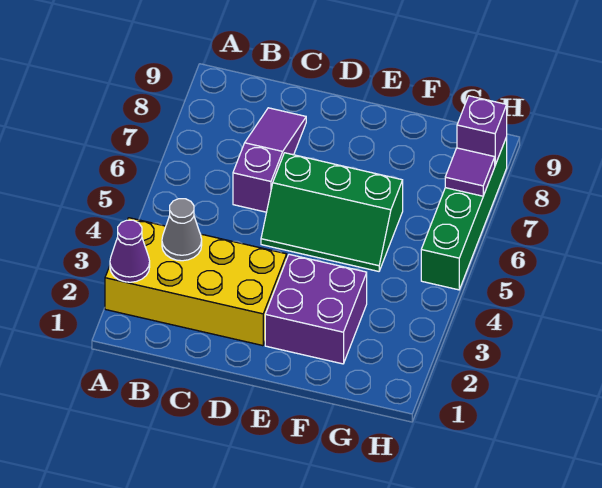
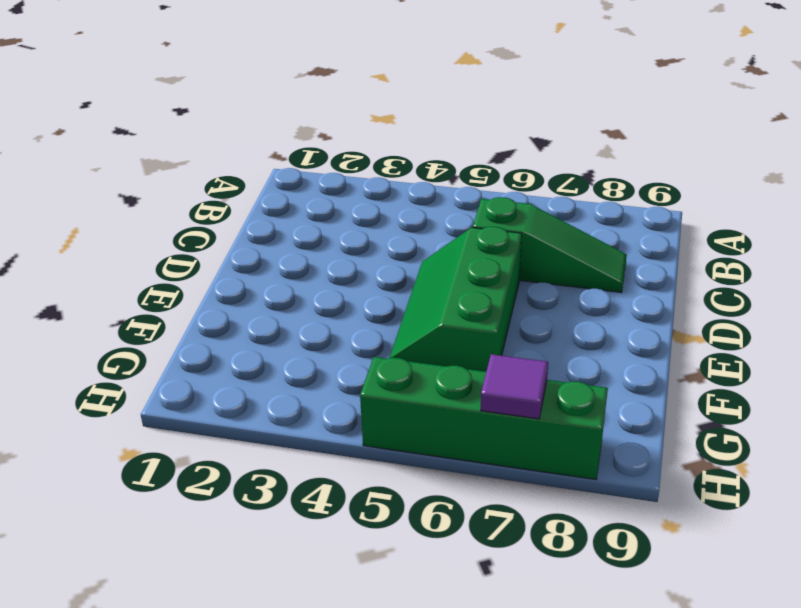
green 1x3 slope [473,197,627,293] -> purple 1x3 slope [233,108,306,212]
none -> yellow 2x4 brick [105,218,287,346]
none -> purple 2x2 brick [265,254,367,364]

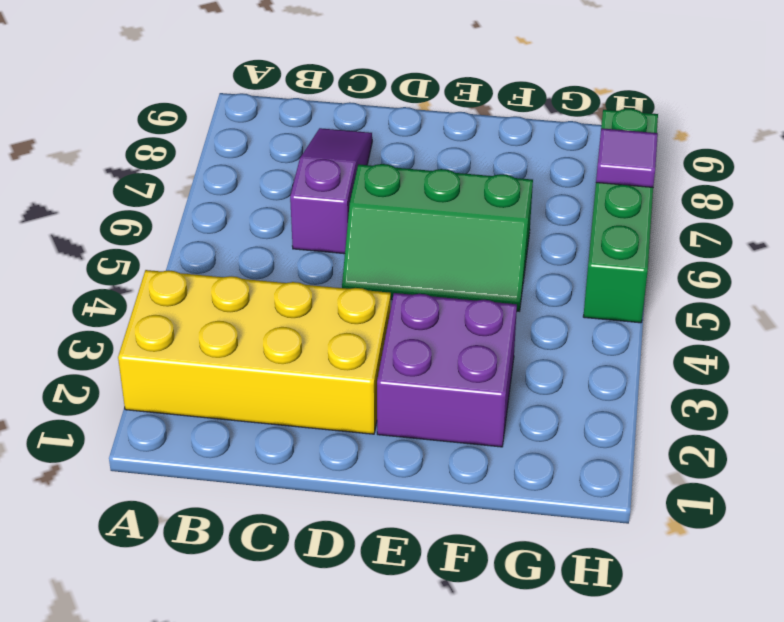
none -> purple 1x1 cone [110,220,150,282]
none -> grey 1x1 cone [162,199,202,261]

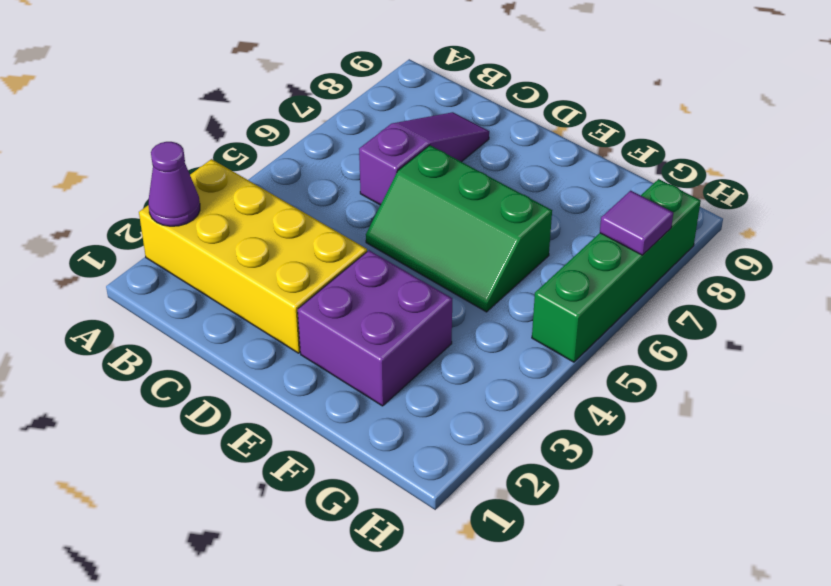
none -> grey 1x1 cone [162,199,202,261]
none -> purple 1x1 brick [457,96,507,165]

